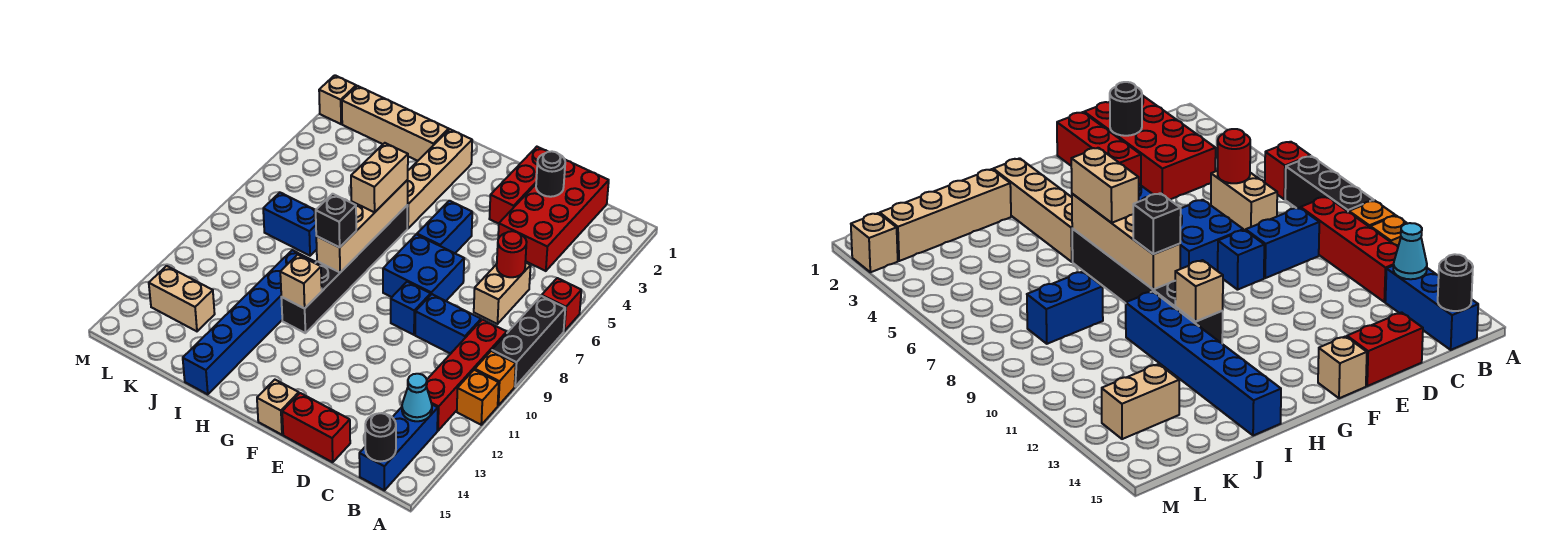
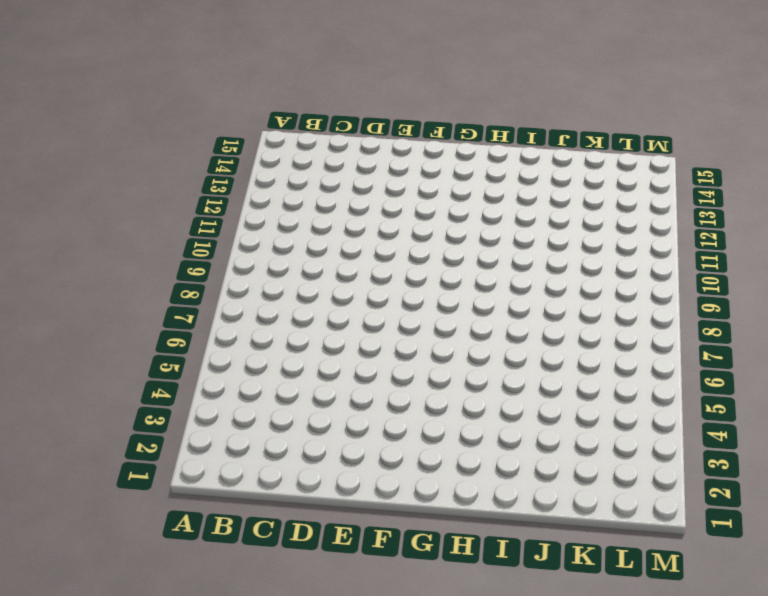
none -> red 1x1 brick [542,278,581,331]
none -> black 1x3 brick [492,296,565,386]
none -> orange 1x1 brick [475,351,516,405]
none -> orange 1x1 brick [457,370,499,425]

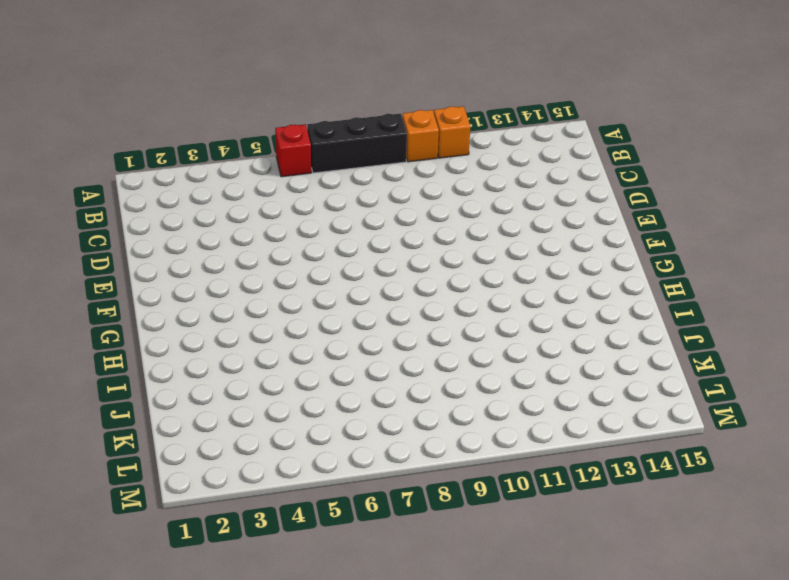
none -> red 1x4 brick [427,320,507,431]
none -> blue 1x3 brick [359,405,438,490]
none -> red 2x4 brick [498,160,609,271]
none -> tan 1x2 brick [474,262,531,324]

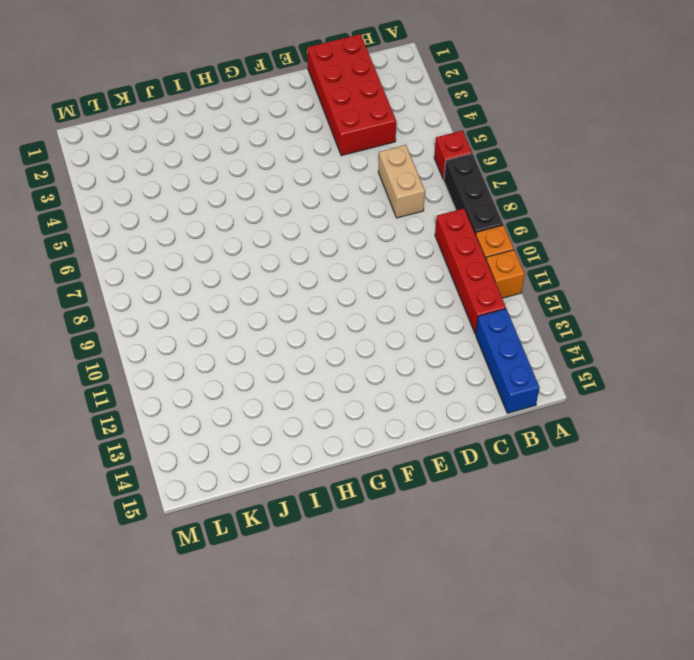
none -> blue 1x2 brick [415,294,481,354]
none -> red 1x2 brick [282,393,350,462]
none -> red 1x3 brick [489,147,548,224]
none -> blue 2x2 brick [383,235,464,301]

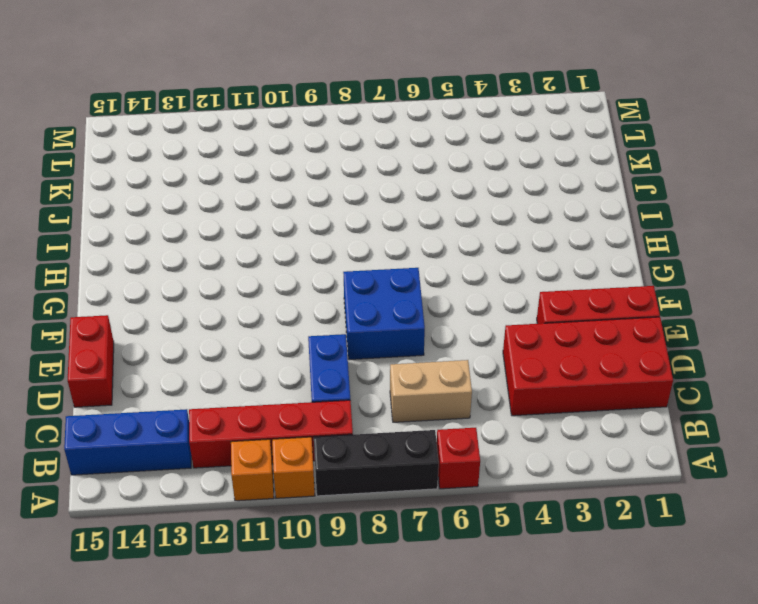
none -> blue 1x1 brick [391,282,431,335]
none -> blue 1x2 brick [417,201,472,253]
none -> tan 1x1 brick [257,380,299,435]
none -> tan 1x4 brick [407,129,472,228]

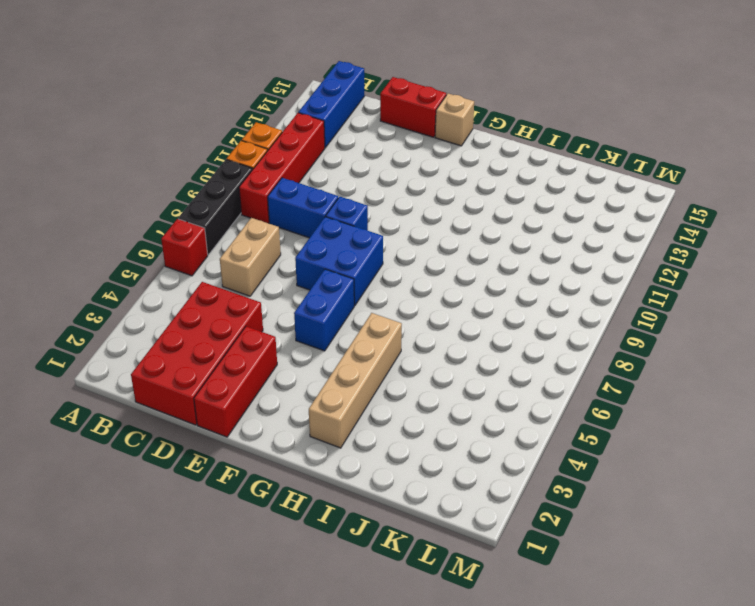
none -> black 1x6 brick [281,205,408,333]
none -> tan 1x4 brick [342,86,449,161]
none -> blue 1x6 brick [183,250,315,394]
none -> blue 1x2 brick [263,193,317,256]

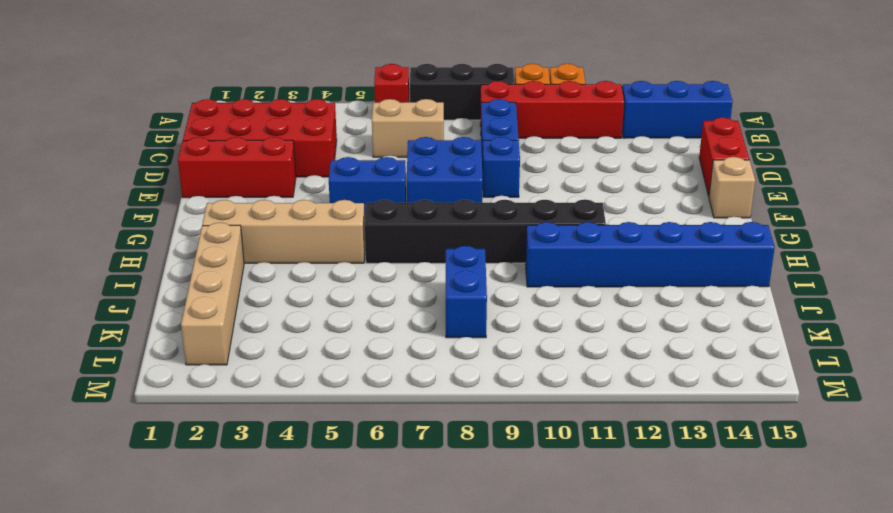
none -> tan 1x2 brick [149,266,215,331]
none -> tan 1x1 brick [319,75,356,124]
none -> cyan 1x1 cone [402,374,432,421]
none -> black 1x1 round brick [365,413,396,461]

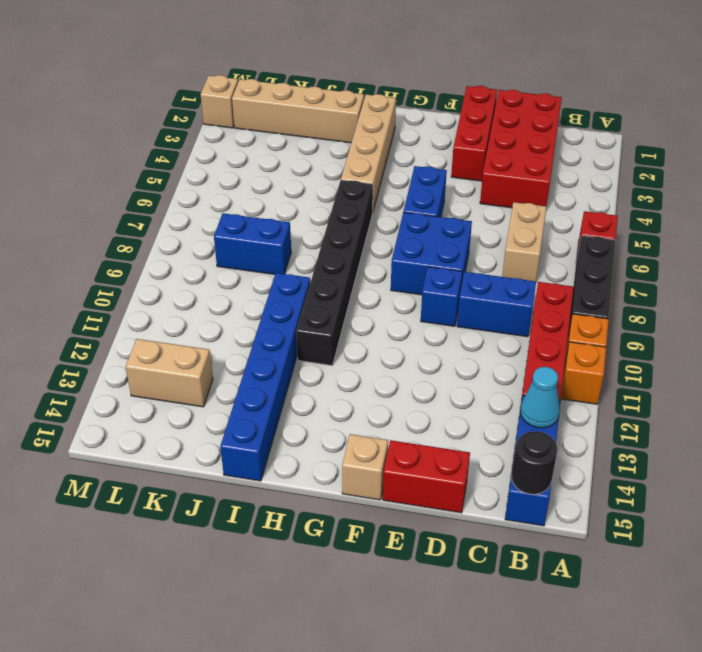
none -> red 1x1 round brick [497,231,527,277]
none -> black 1x1 round brick [536,151,565,197]
none -> tan 1x4 brick [316,180,408,272]
none -> tan 1x1 brick [280,255,322,309]

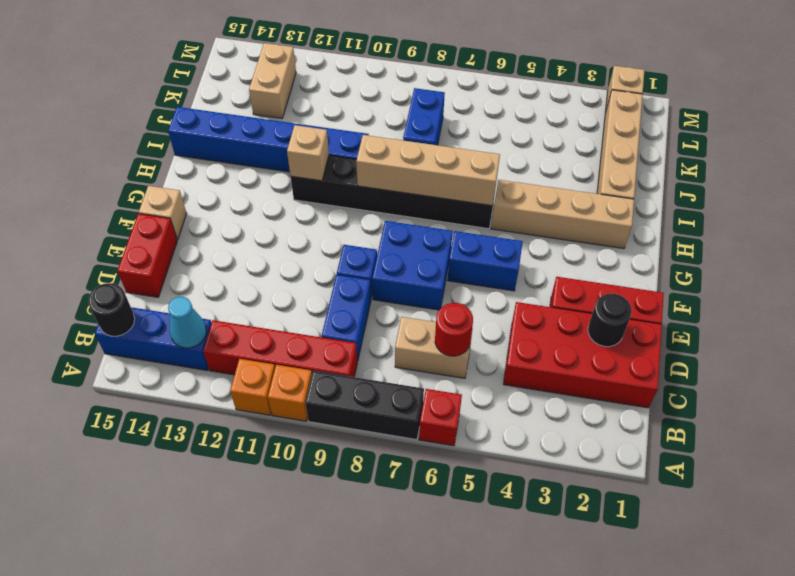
none -> tan 1x2 brick [351,143,408,212]
none -> black 1x1 brick [316,194,356,247]

